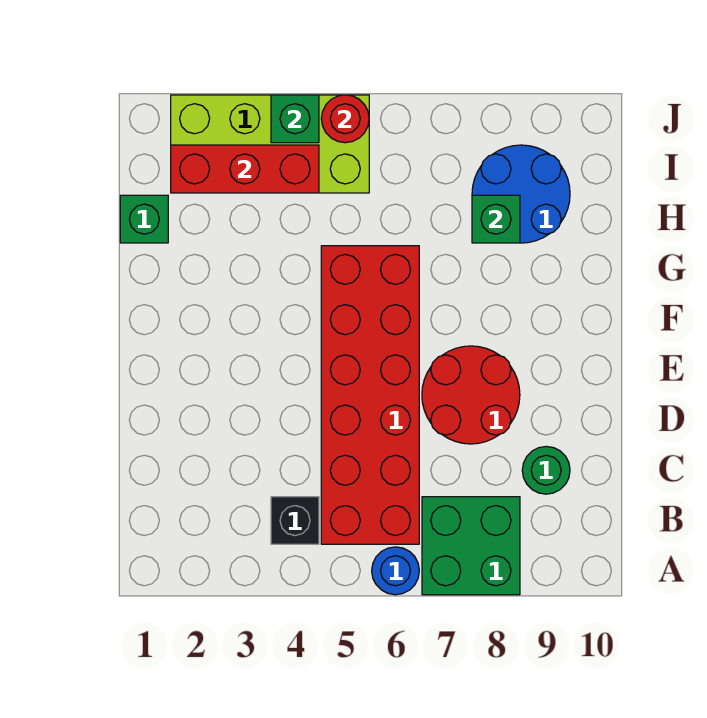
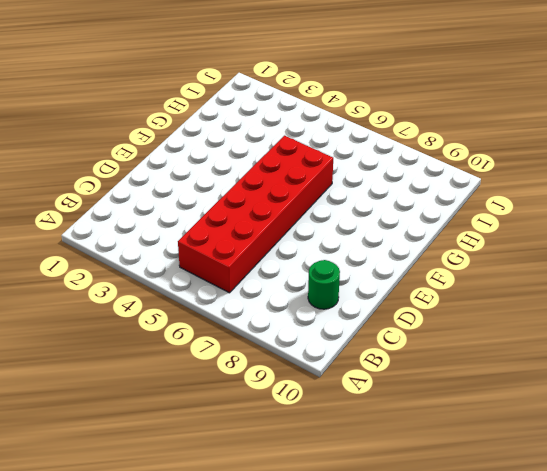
none -> blue 1x1 round brick [372,547,419,595]
none -> green 2x2 brick [422,497,520,595]
none -> black 1x1 brick [271,497,319,544]

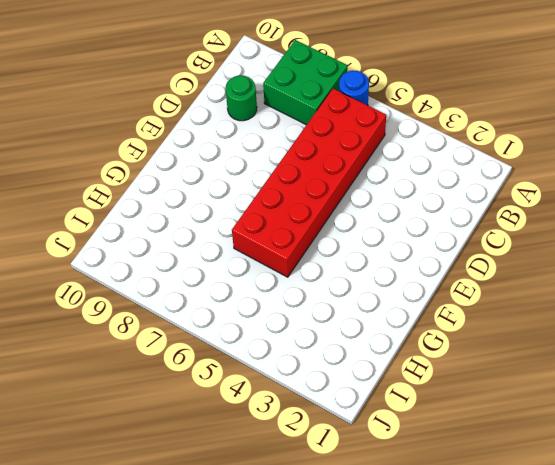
none -> black 1x1 brick [271,497,319,544]
none -> red 2x2 round brick [422,346,520,444]
none -> green 1x1 brick [120,195,168,243]

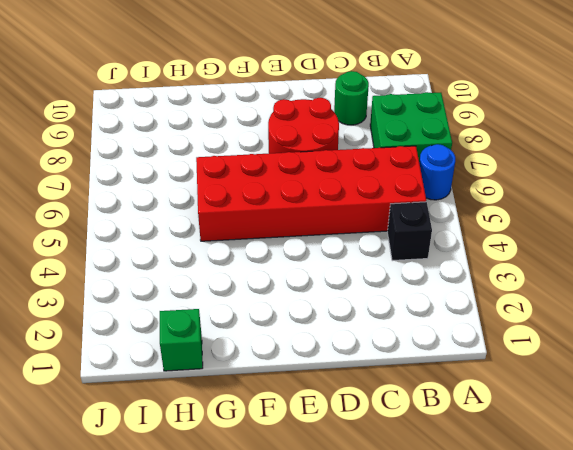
none -> blue 2x2 round brick [472,145,570,243]
none -> lime 2x4 brick [171,95,369,193]
none -> green 1x1 brick [472,195,520,243]

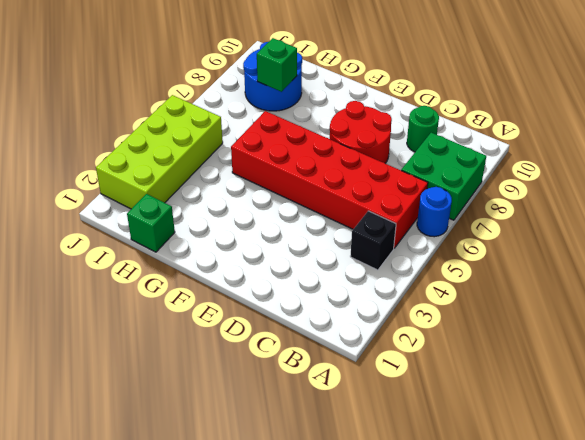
none -> red 1x3 brick [171,145,319,193]
none -> green 1x1 brick [271,95,319,143]
none -> red 1x1 round brick [321,95,369,143]

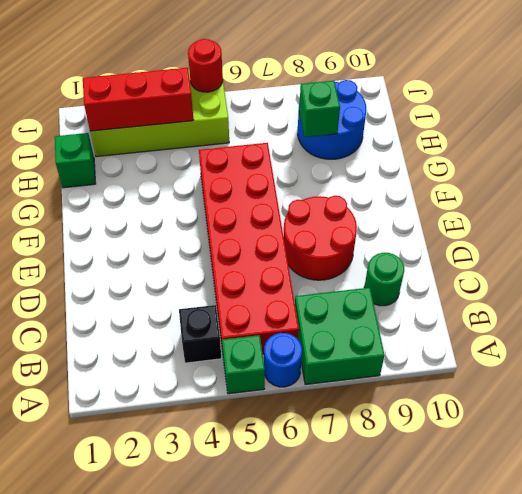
green 1x1 brick [222,335,265,394] -> green 1x1 brick moved to [271,95,319,143]

